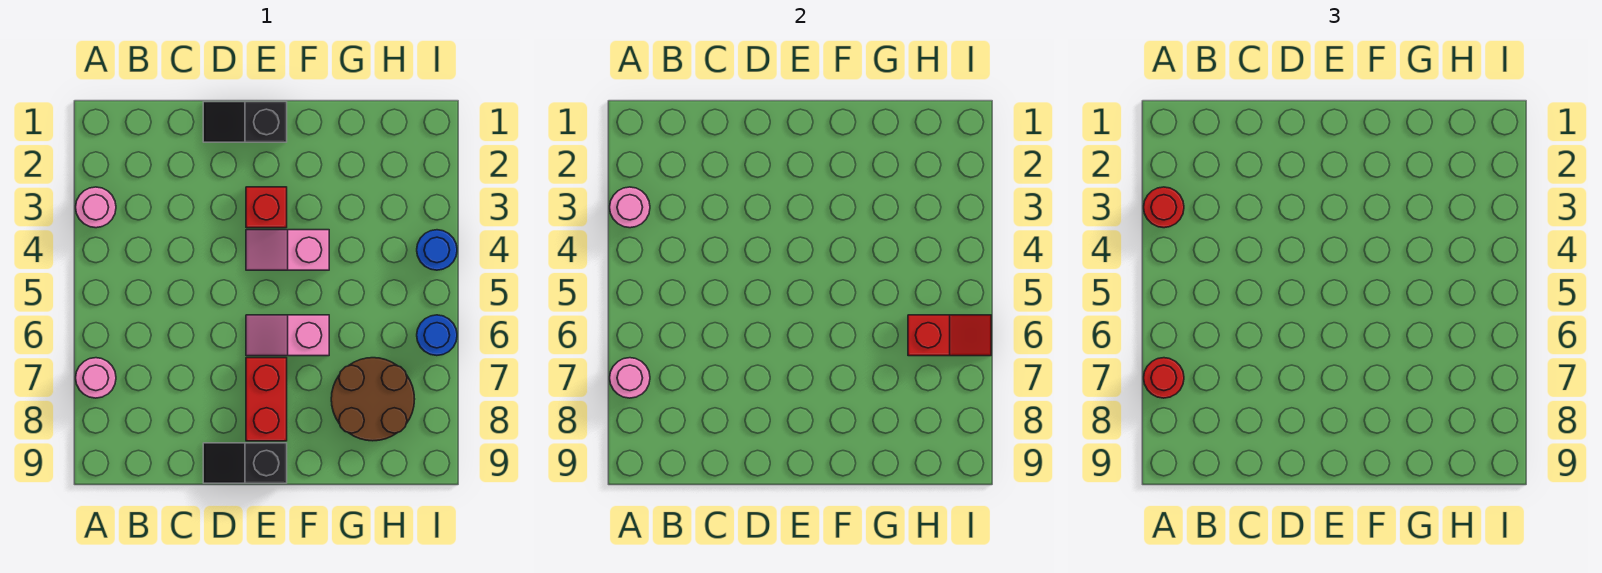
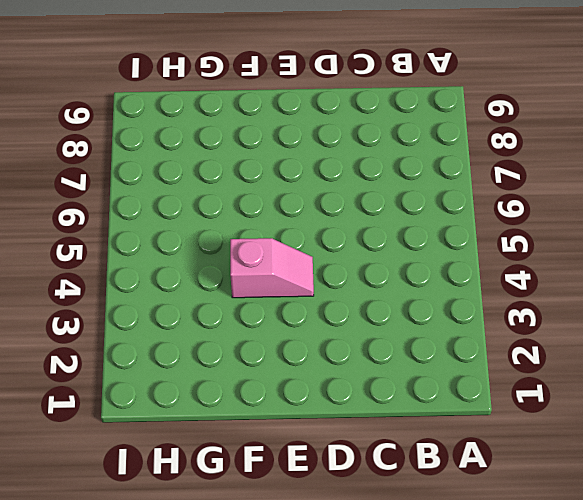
none -> pink 1x1 round brick [76,187,116,228]
none -> pink 1x1 round brick [76,358,116,398]
none -> black 1x2 slope [203,102,287,142]

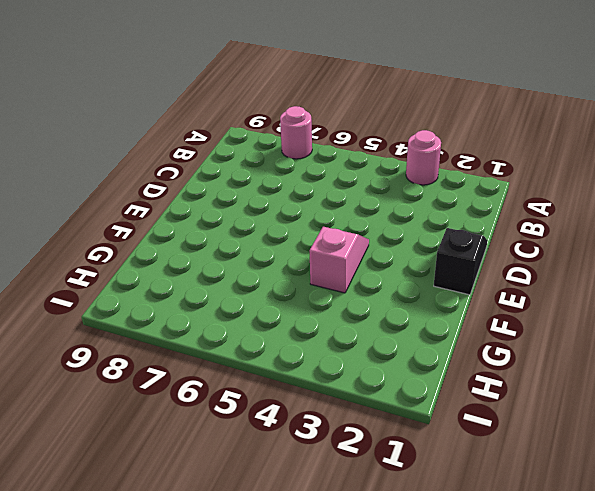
none -> black 1x2 slope [203,443,287,483]
none -> red 1x1 brick [246,187,287,228]
none -> pink 1x2 slope [246,315,329,356]

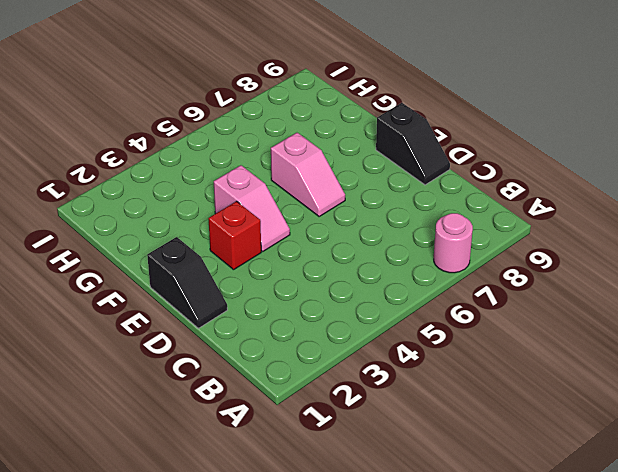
none -> pink 1x1 round brick [76,187,116,228]
none -> red 1x2 brick [246,358,287,441]
none -> brown 2x2 round brick [331,358,415,441]

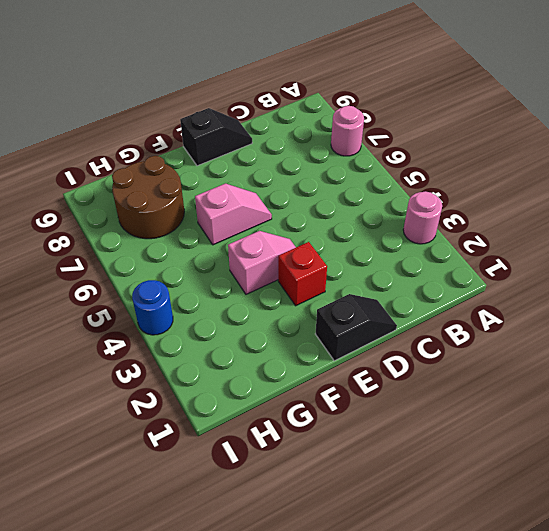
none -> red 1x2 brick [246,358,287,441]
none -> blue 1x1 round brick [417,315,457,356]
none -> pink 1x1 round brick [610,187,650,228]

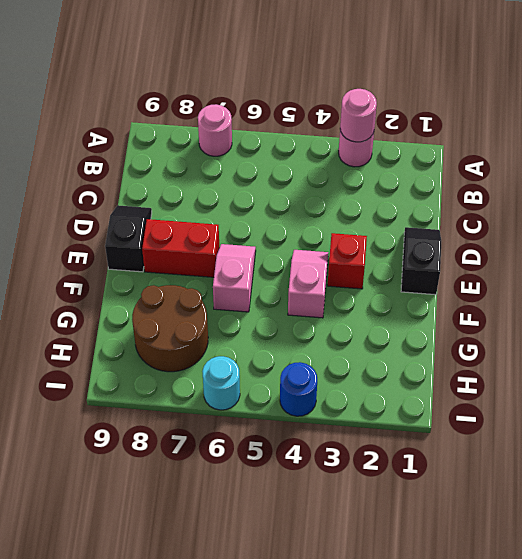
cyan 1x1 round brick [202,356,240,410] -> blue 1x1 round brick [417,315,457,356]
none -> pink 1x1 round brick [610,358,650,398]
none -> red 1x2 slope [908,315,991,356]
none -> red 1x1 round brick [1144,187,1184,228]

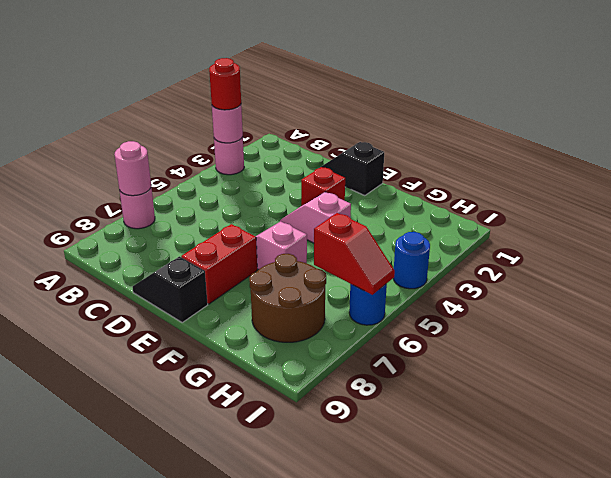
none -> red 1x1 round brick [1144,358,1184,398]

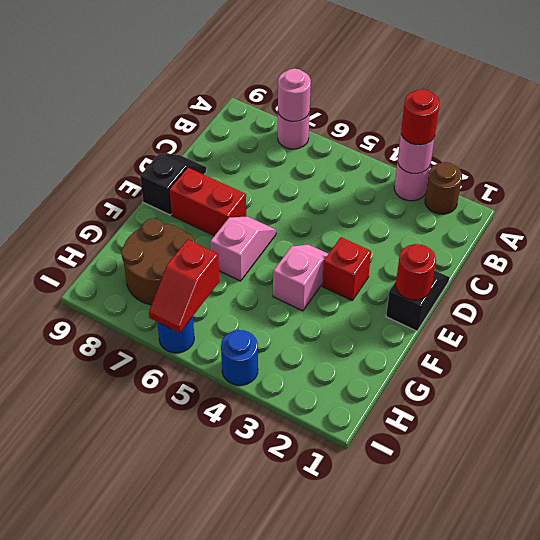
brown 1x1 round brick [425,162,462,214] -> none
red 1x1 round brick [396,244,436,300] -> red 1x1 round brick moved to [1144,358,1184,398]

